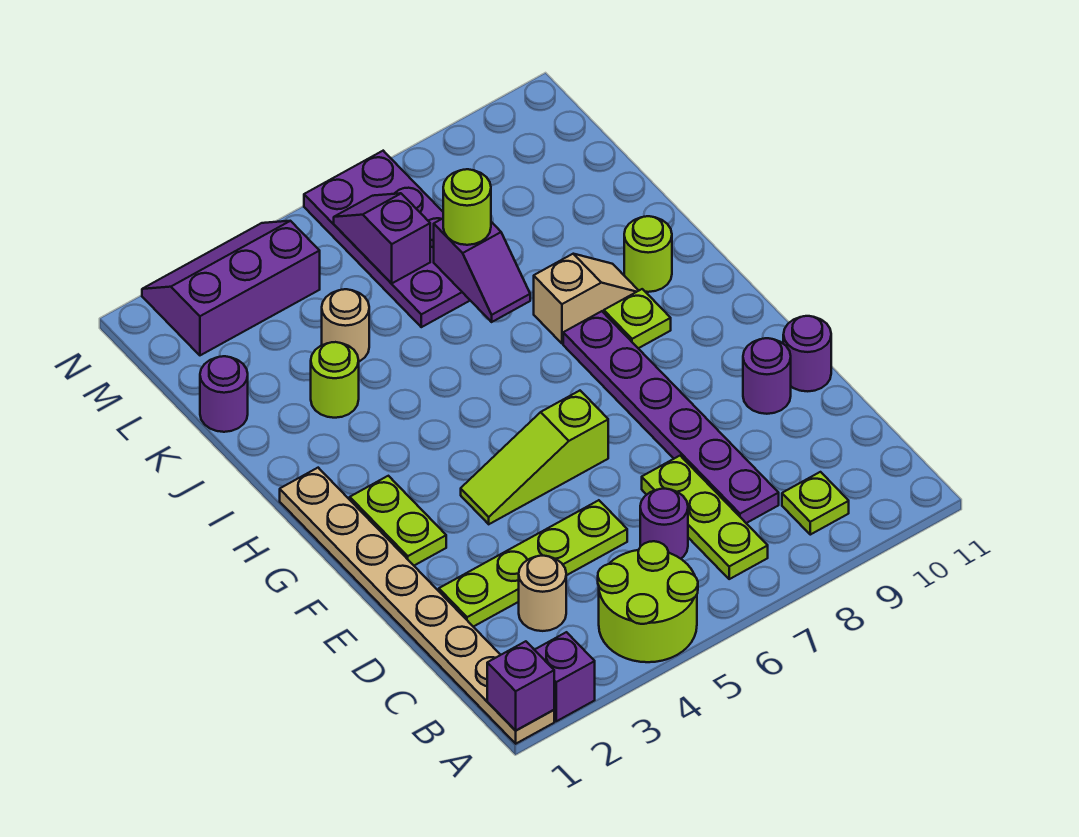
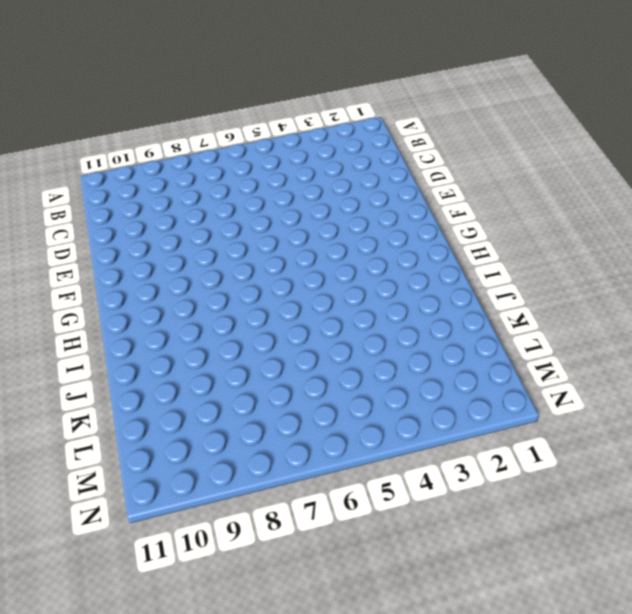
none -> tan 1x8 plate [280,468,554,744]
none -> purple 1x1 brick [535,632,595,721]
none -> lime 2x2 round brick [598,541,698,662]

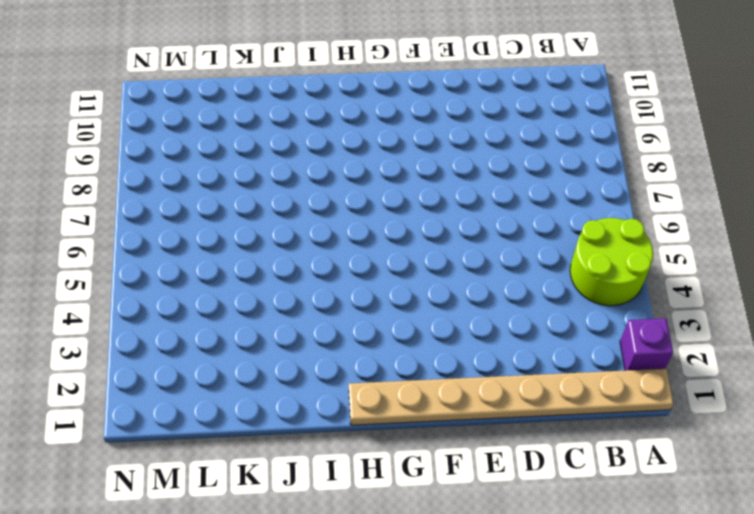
none -> lime 1x3 plate [642,456,768,579]
none -> lime 1x1 plate [782,472,849,535]
none -> tan 1x1 round brick [519,556,566,631]

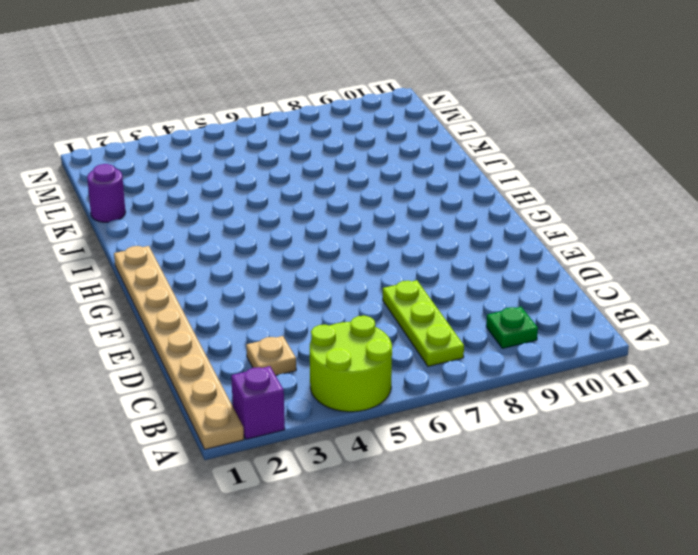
green 1x1 plate [486,307,538,348] -> lime 1x1 plate [782,472,849,535]
tan 1x1 plate [246,336,296,375] -> tan 1x1 round brick [519,556,566,631]
none -> purple 1x1 round brick [640,489,688,559]
none -> purple 1x6 plate [563,311,779,523]
none -> lime 1x4 plate [439,500,627,627]

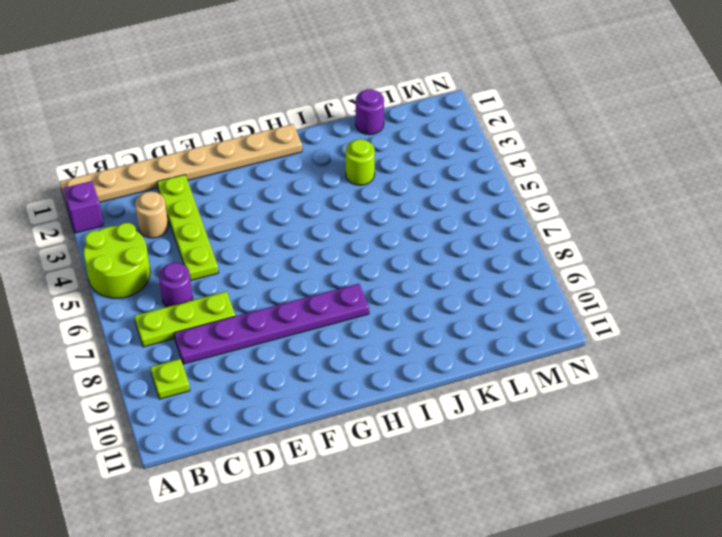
none -> purple 1x1 round brick [743,338,791,414]
none -> purple 1x1 round brick [783,316,831,391]
none -> lime 1x2 plate [350,476,446,565]

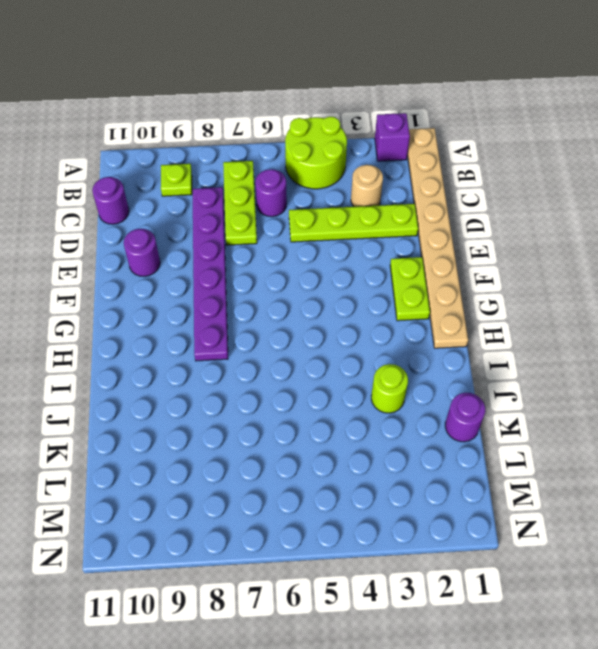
purple 1x1 round brick [92,177,129,224] -> purple 1x1 round brick moved to [783,316,831,391]
none -> lime 1x3 slope [461,391,608,524]
none -> lime 1x1 plate [604,289,671,348]
none -> tan 1x2 slope [534,254,639,343]

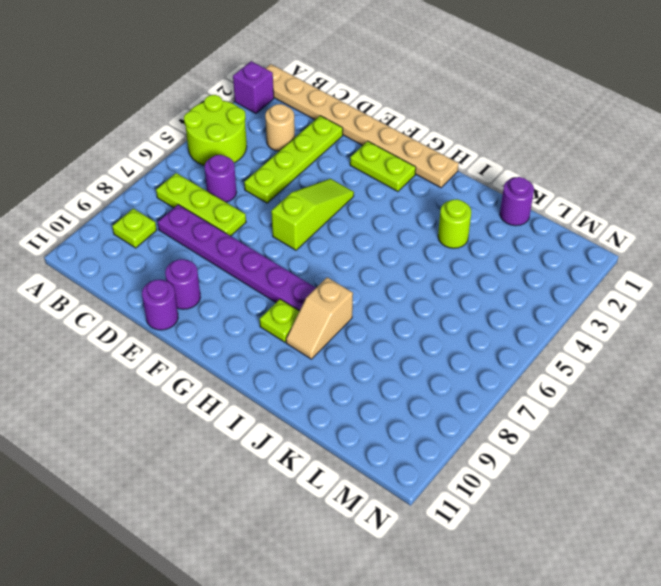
none -> lime 1x1 round brick [624,216,672,292]
none -> tan 1x1 round brick [322,289,369,362]
none -> purple 2x4 plate [304,151,470,327]

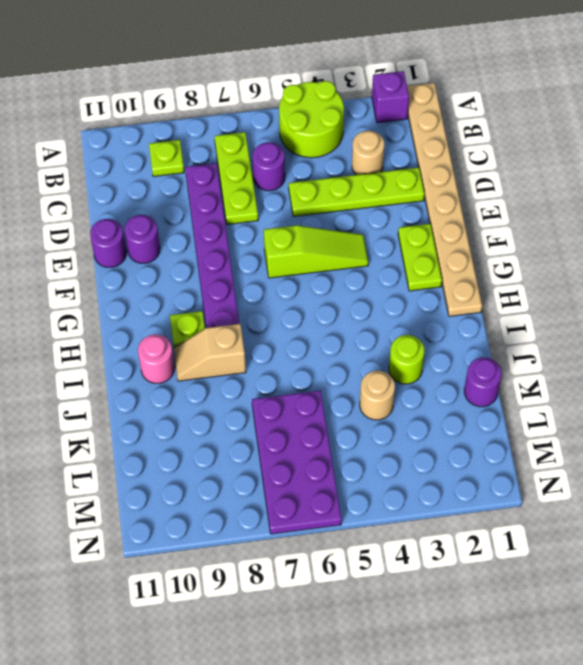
pink 1x1 round brick [138,334,174,383] -> lime 1x1 round brick [624,216,672,292]
none -> purple 2x3 slope [142,221,320,355]
none -> purple 1x1 brick [487,641,554,731]
none -> purple 1x2 slope [434,219,530,322]

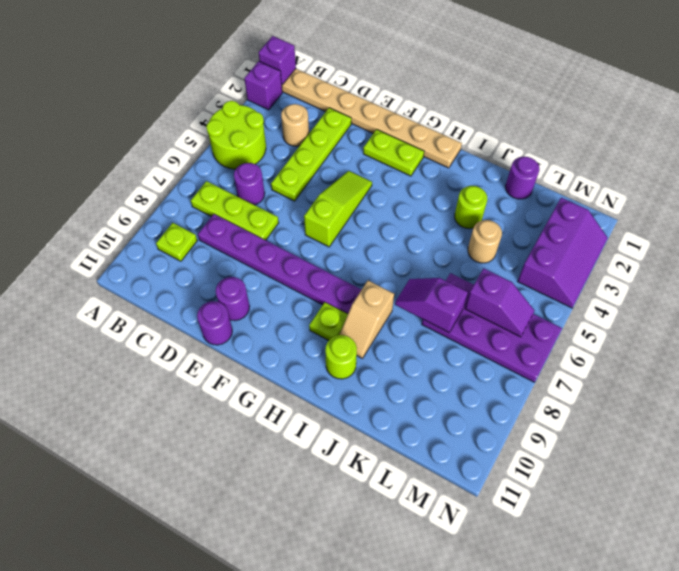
none -> lime 1x1 round brick [443,169,491,245]

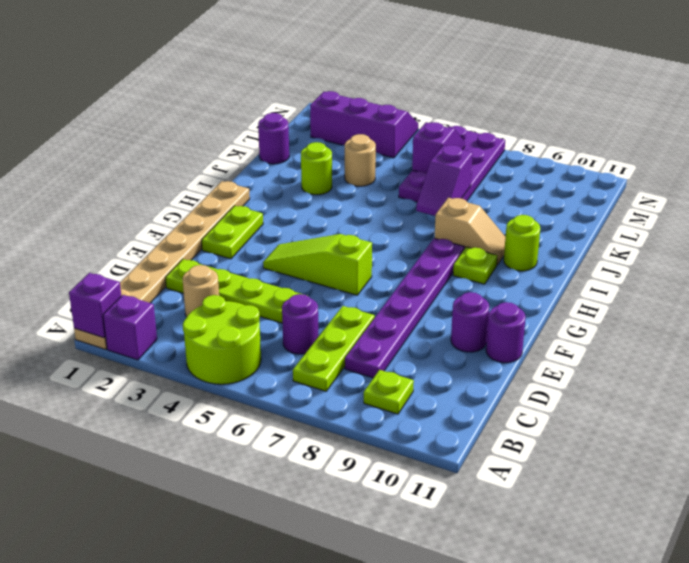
none -> lime 1x1 round brick [443,169,491,245]

